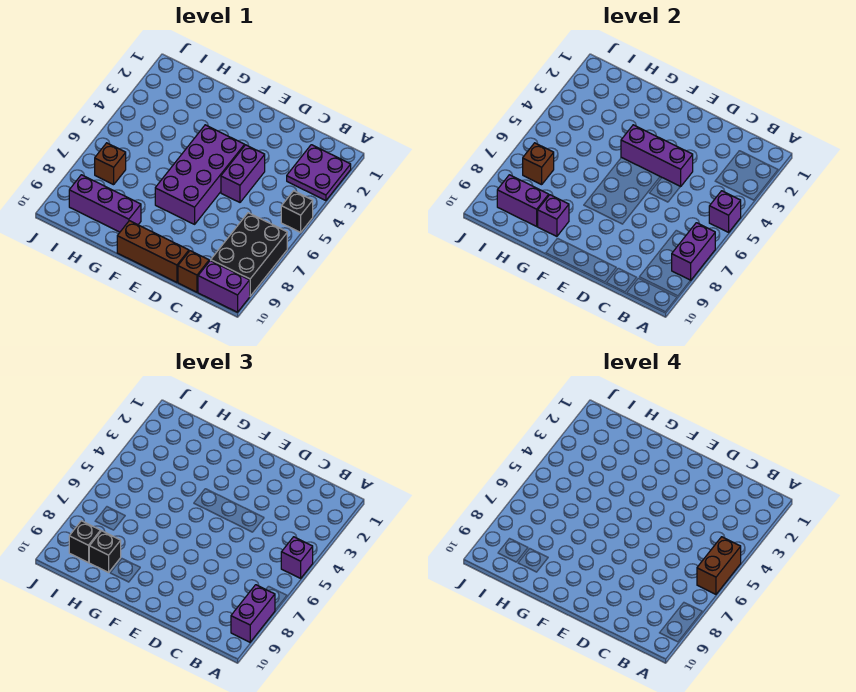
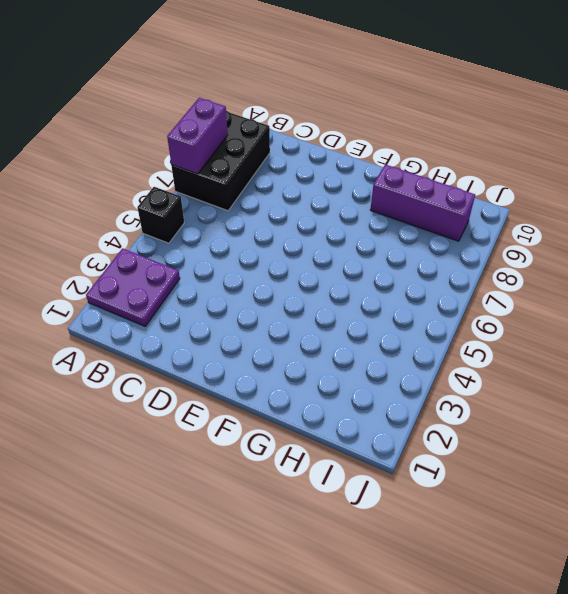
none -> purple 1x2 brick [198,260,250,312]
none -> brown 1x1 brick [178,251,209,292]
none -> purple 1x2 brick [221,145,265,202]

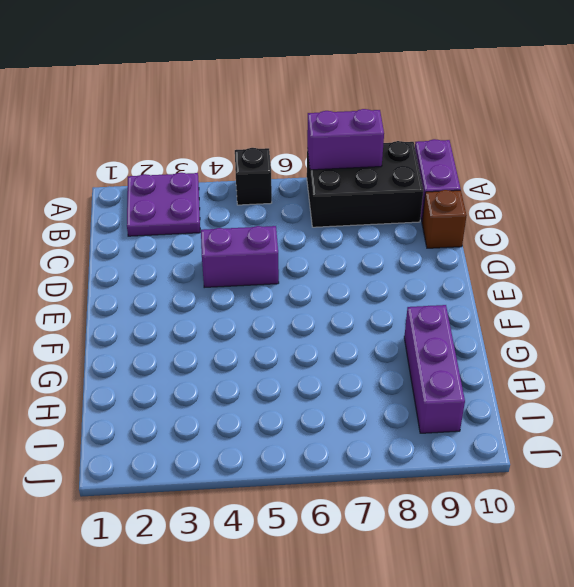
none -> brown 1x3 brick [117,221,189,282]
none -> purple 2x4 brick [155,125,245,224]
none -> brown 1x1 brick [95,143,126,185]

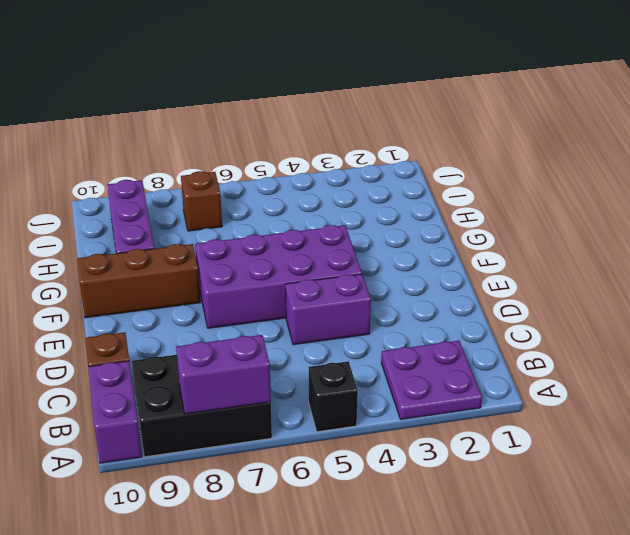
brown 1x3 brick [77,244,200,318] -> brown 1x3 brick turned to [117,221,189,282]
none -> purple 1x1 brick [709,191,741,232]
none -> purple 1x3 brick [621,125,693,187]
none -> purple 1x1 brick [538,195,569,236]

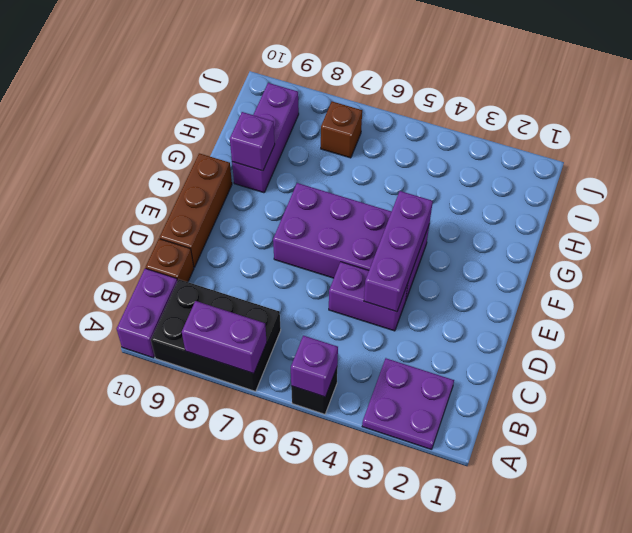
none -> purple 1x2 brick [497,175,549,226]
none -> brown 1x1 brick [523,143,554,185]
none -> purple 1x1 brick [281,537,313,578]

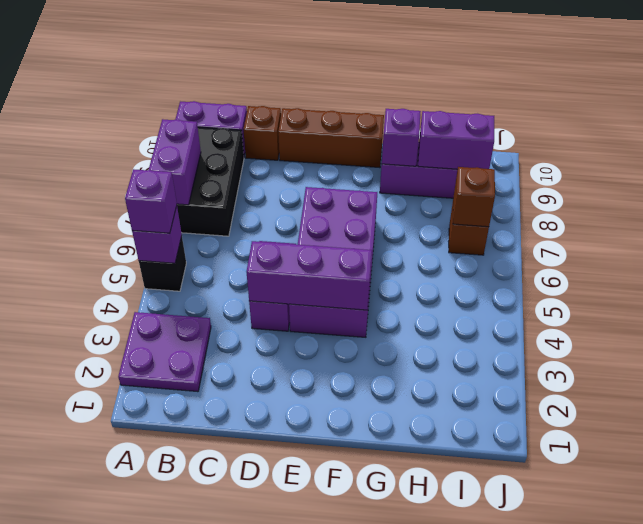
none -> purple 1x2 brick [231,585,275,642]
none -> black 1x1 brick [89,531,121,572]
none -> black 1x1 brick [69,521,101,563]

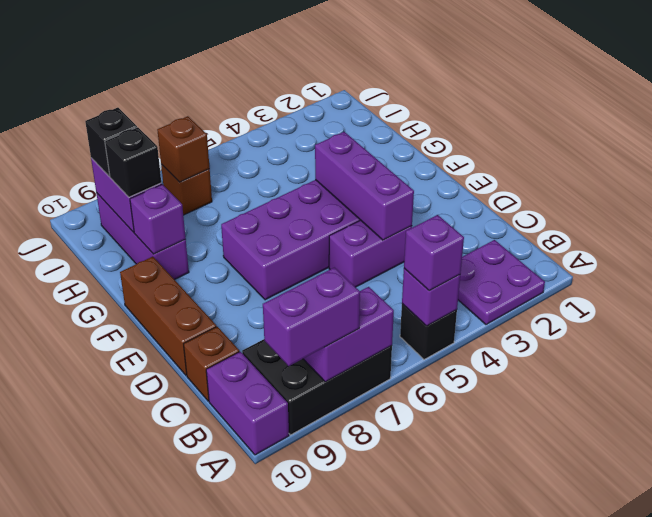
none -> brown 1x2 brick [697,537,741,594]

